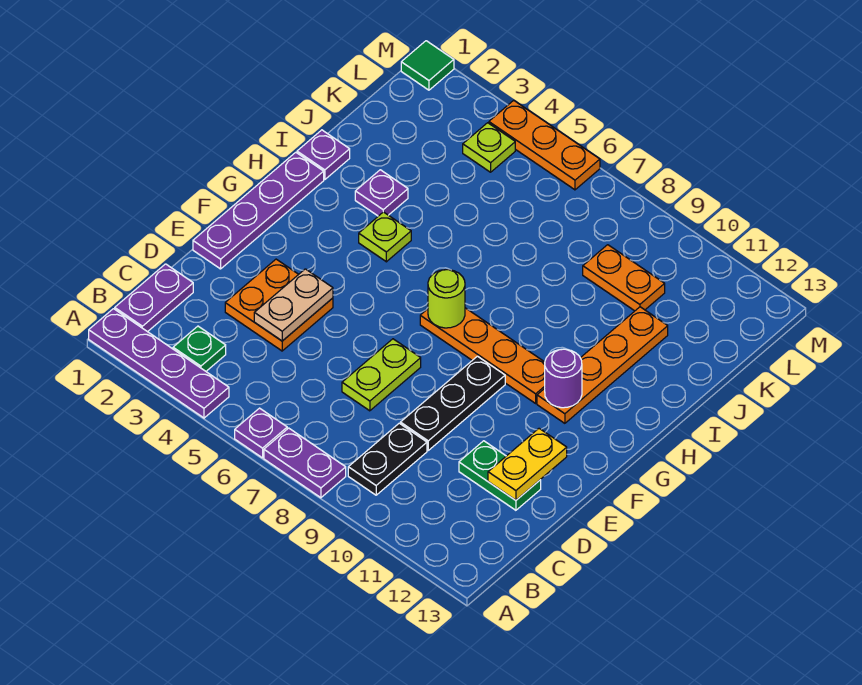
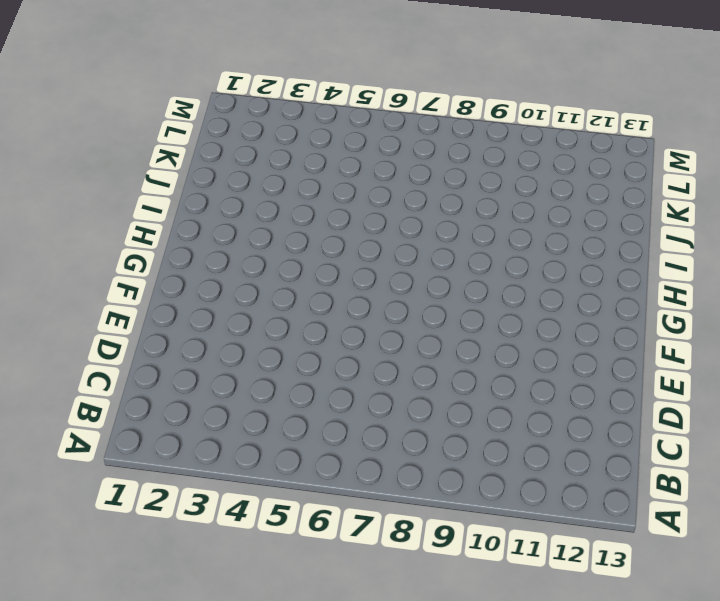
none -> purple 1x4 plate [89,309,229,418]
none -> purple 1x1 plate [235,408,287,458]
none -> purple 1x2 plate [264,428,346,498]

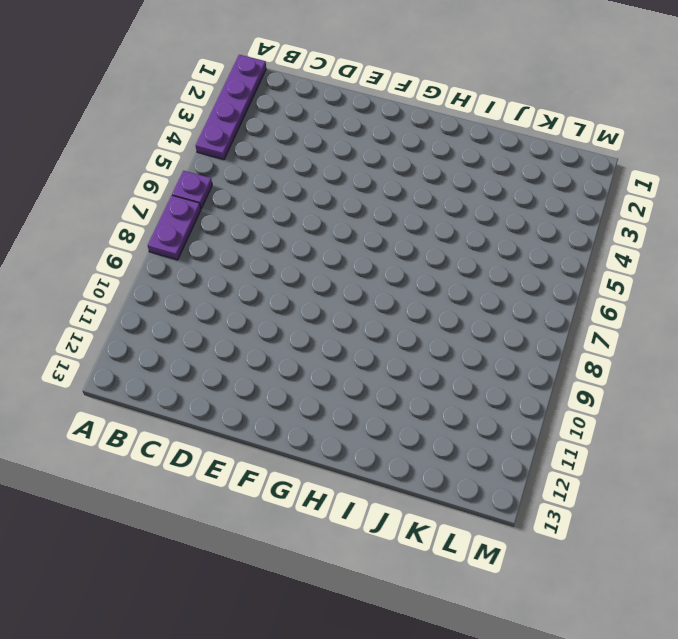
none -> purple 1x2 plate [115,264,193,332]
none -> green 1x1 plate [173,326,226,371]
none -> black 1x2 plate [348,423,427,495]

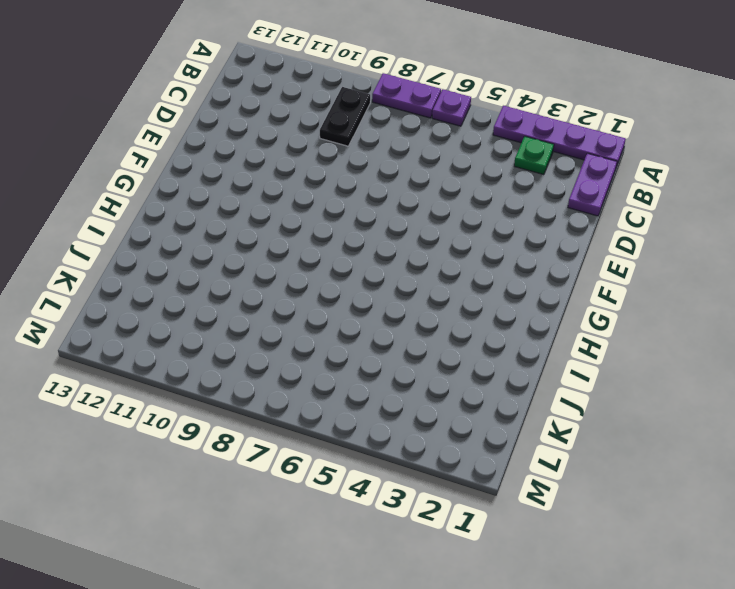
none -> orange 2x2 plate [225,259,333,351]
none -> lime 1x2 plate [342,339,421,411]
none -> black 1x3 plate [400,356,505,450]

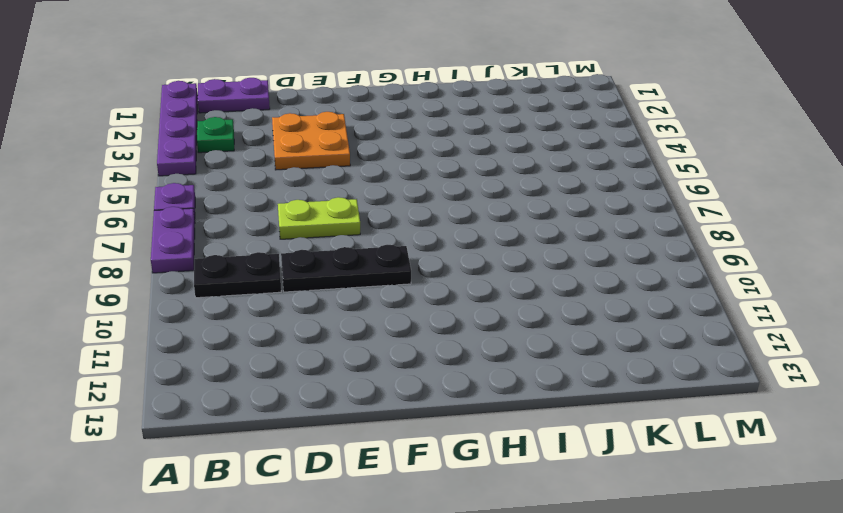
none -> green 1x2 plate [459,441,541,510]
none -> purple 1x4 plate [193,152,324,269]
none -> orange 1x4 plate [420,308,545,403]

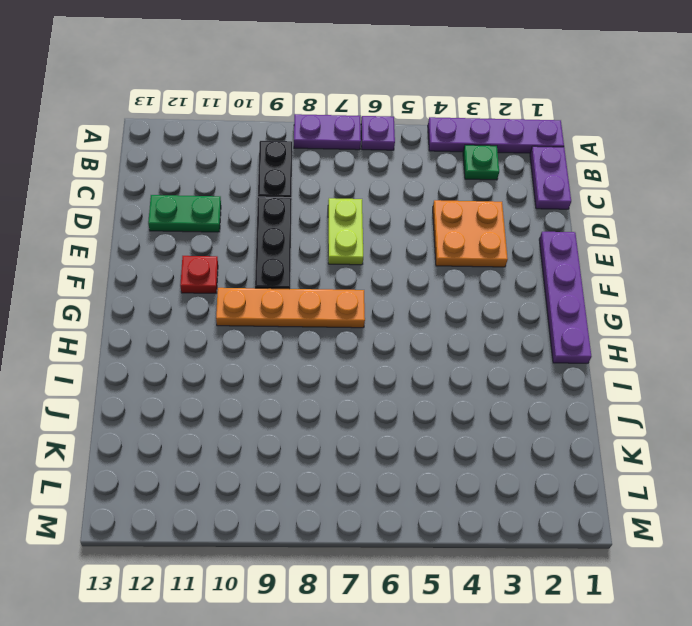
red 1x1 plate [180,256,218,293] -> none
none -> orange 1x4 plate [537,307,668,423]
none -> lime 1x1 plate [359,212,411,262]
none -> purple 1x1 plate [297,130,350,180]

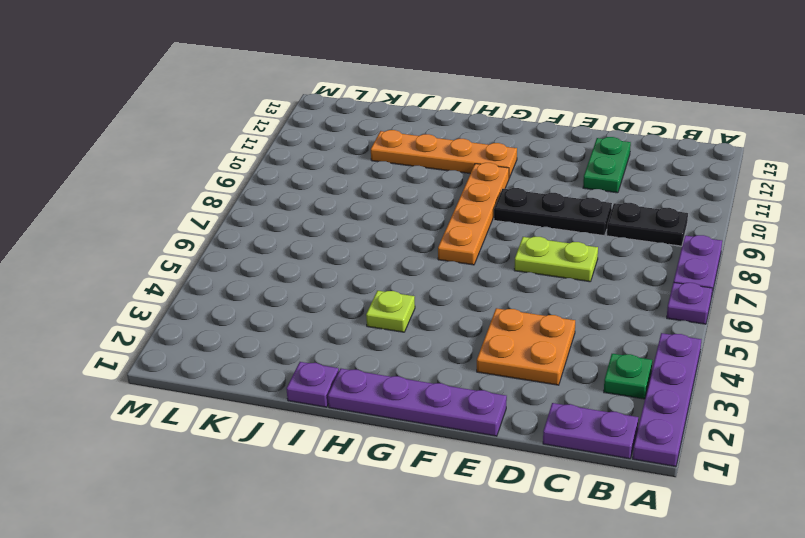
none -> purple 1x1 plate [355,170,408,216]
none -> orange 1x2 plate [583,245,665,311]
none -> lime 1x1 plate [463,123,515,172]

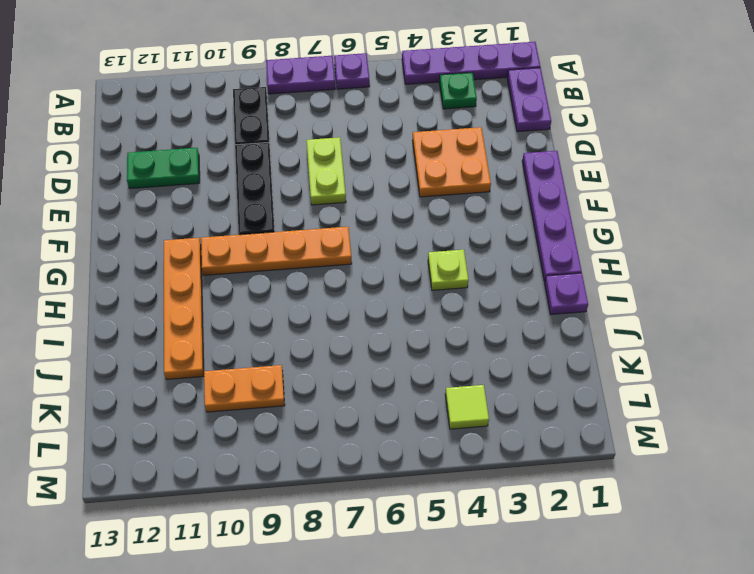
lime 1x1 tile [445,385,489,429] -> lime 1x1 plate [463,123,515,172]
none -> purple 1x1 plate [355,170,408,216]
none -> green 1x1 tile [401,41,454,90]
none -> orange 1x3 plate [489,100,600,190]

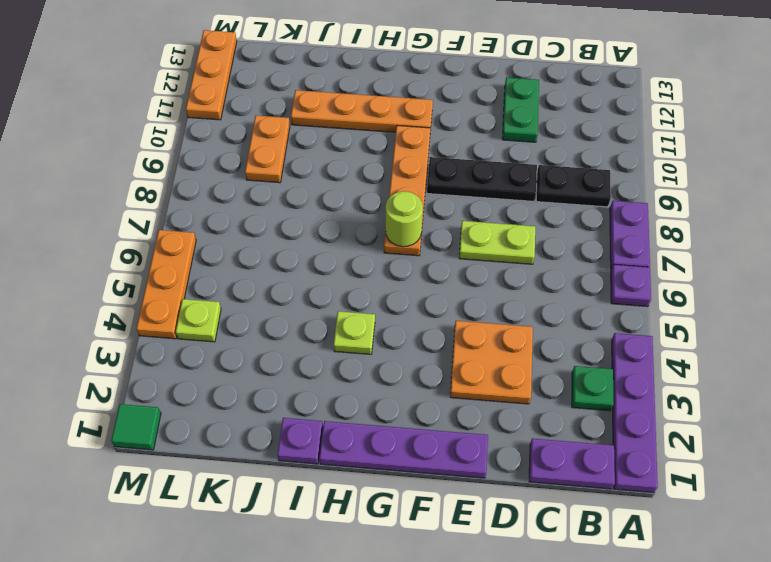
orange 1x3 plate [186,30,237,120] -> none
none -> purple 1x1 plate [355,170,408,216]
none -> tan 1x2 plate [254,269,333,341]
none -> yellow 1x2 plate [488,429,567,500]

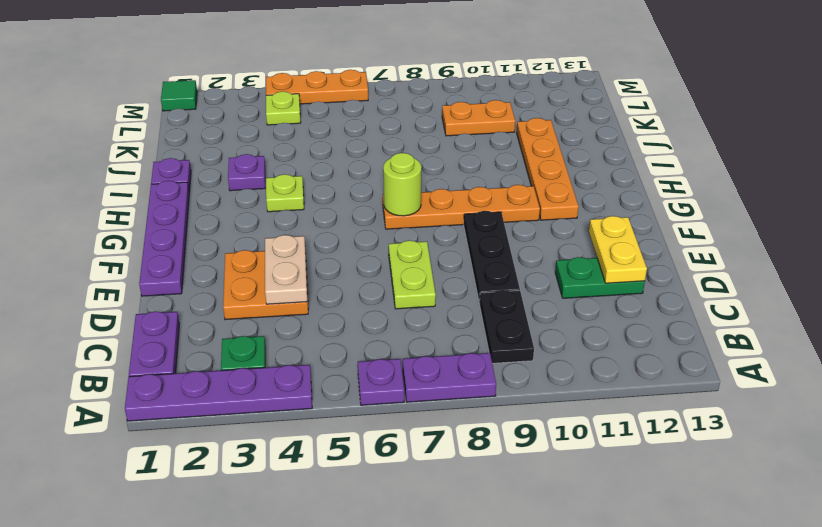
none -> purple 1x1 round brick [545,349,582,408]

